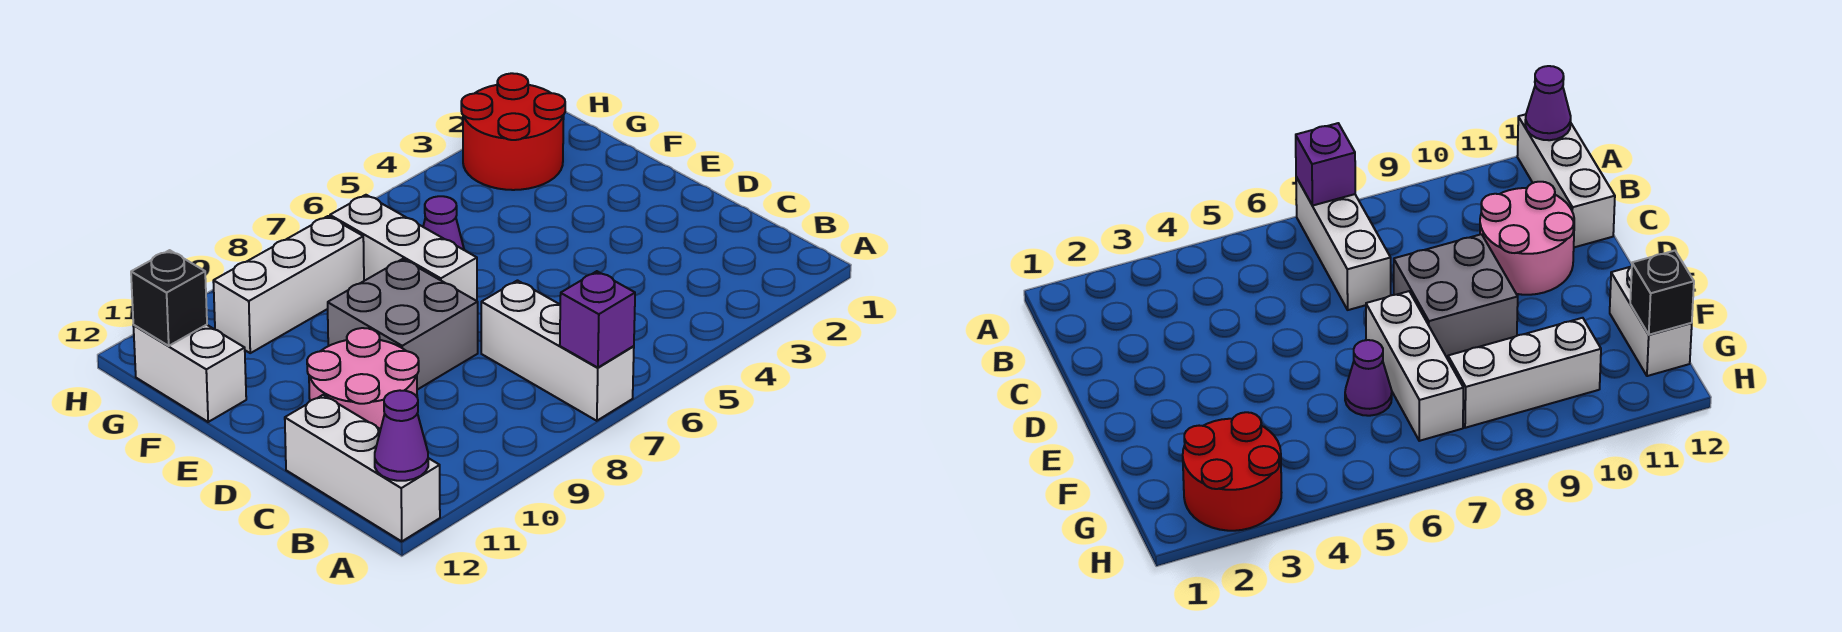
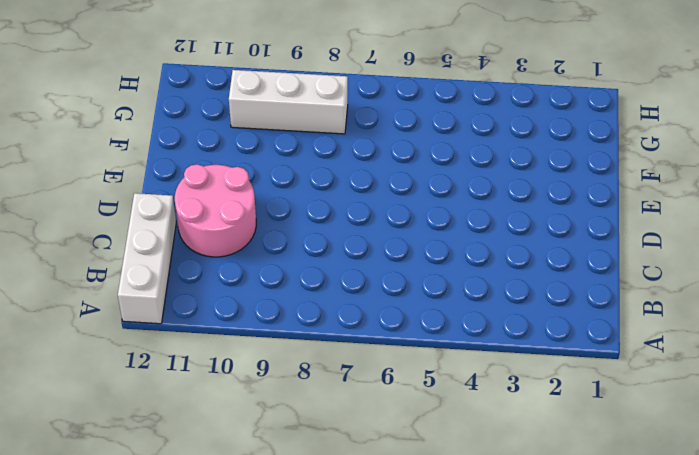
none -> white 1x3 brick [481,281,634,421]
none -> grey 2x2 brick [328,259,478,390]
none -> white 1x3 brick [330,195,477,301]

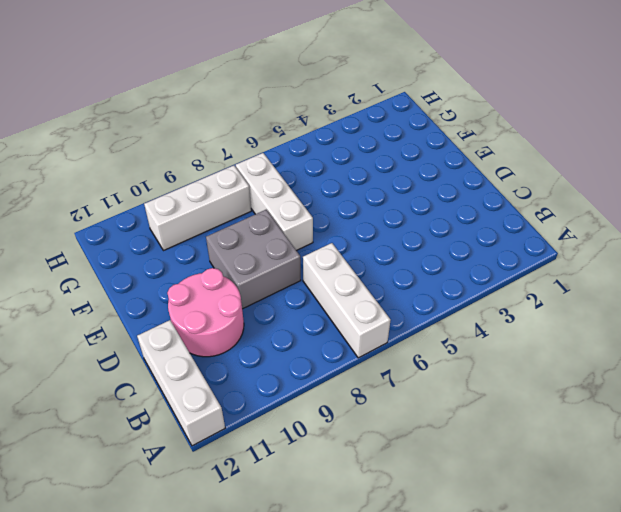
none -> purple 1x1 cone [423,196,464,250]
none -> white 1x2 brick [133,325,246,422]
none -> red 2x2 round brick [461,73,565,190]

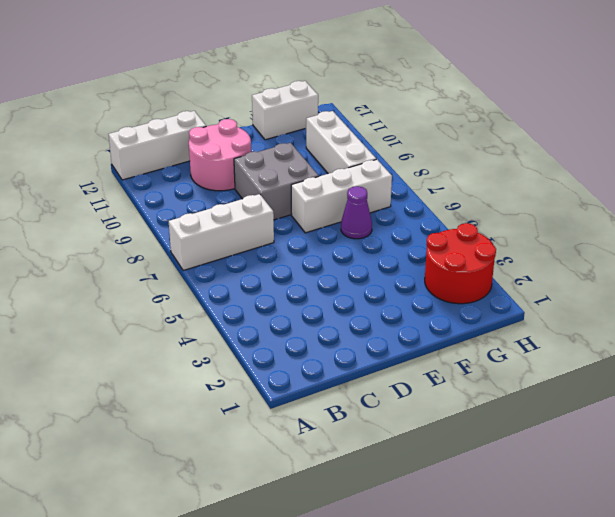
none -> purple 1x1 brick [560,271,635,368]
none -> purple 1x1 cone [375,390,428,481]
none -> black 1x1 brick [131,250,207,346]

